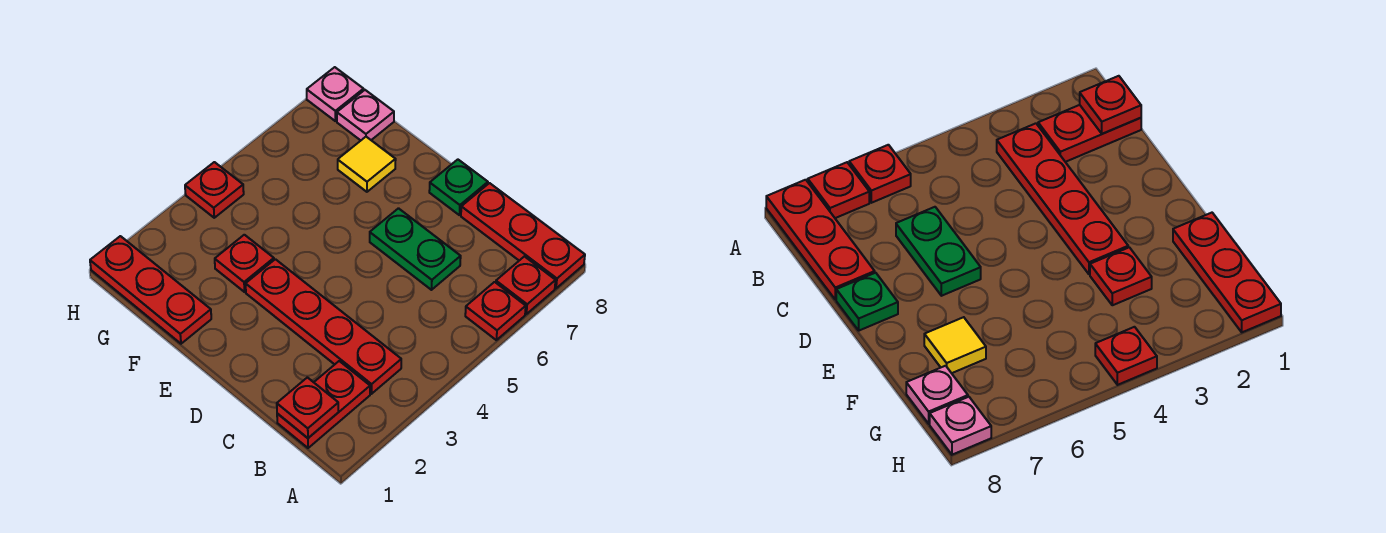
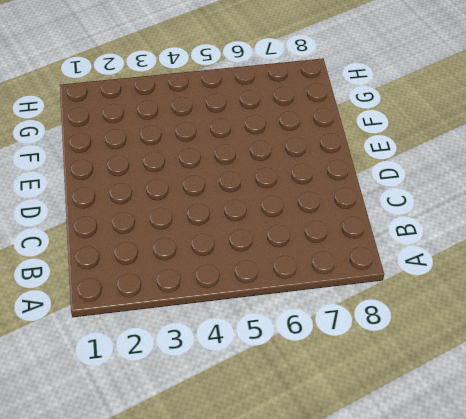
none -> red 1x1 plate [465,282,526,340]
none -> red 1x1 plate [496,256,556,314]
none -> red 1x3 plate [461,183,585,288]

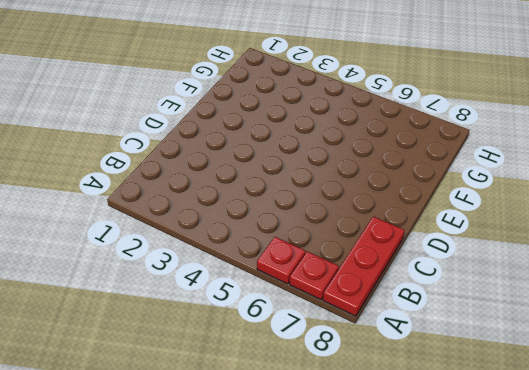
none -> red 1x2 plate [277,361,370,448]
none -> red 1x4 plate [246,259,401,394]
none -> green 1x2 plate [370,208,461,290]

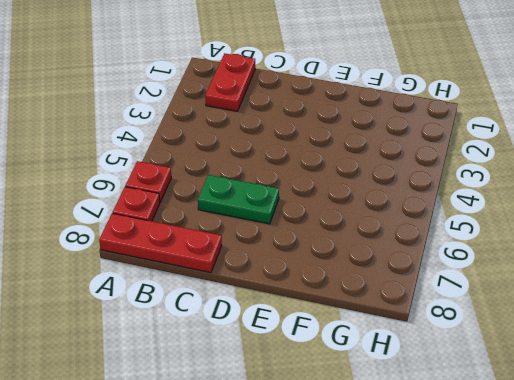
none -> red 1x4 plate [246,259,401,394]
none -> green 1x1 plate [429,160,488,215]
none -> red 1x3 plate [90,236,211,344]

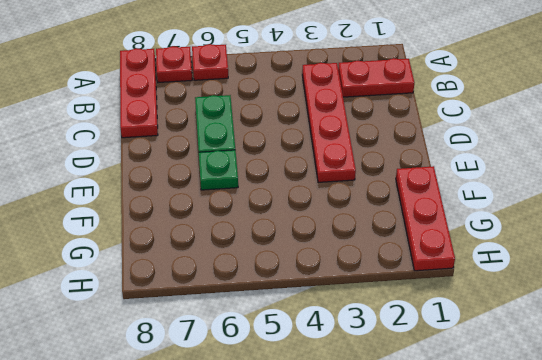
green 1x1 plate [199,150,238,190] -> green 1x1 plate moved to [429,160,488,215]
none -> red 1x1 plate [215,235,274,292]
none -> yellow 1x1 tile [338,137,396,192]
none -> pink 1x1 plate [337,90,394,140]

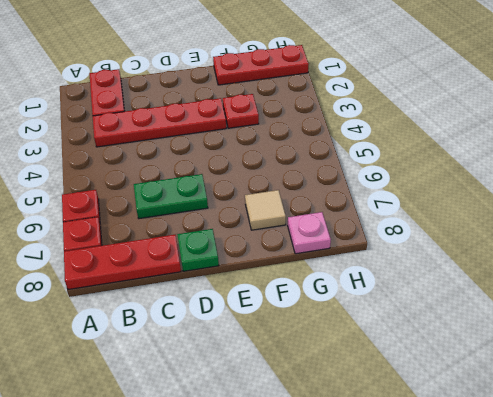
tan 1x1 tile [245,190,286,230] -> yellow 1x1 tile [338,137,396,192]
none -> red 1x1 plate [185,162,244,218]
none -> pink 1x1 plate [307,67,364,121]
none -> red 1x1 plate [277,377,338,438]

